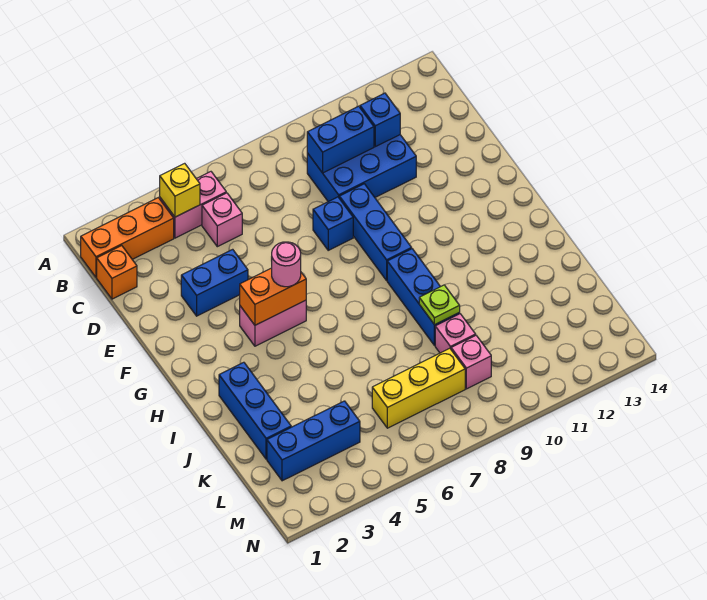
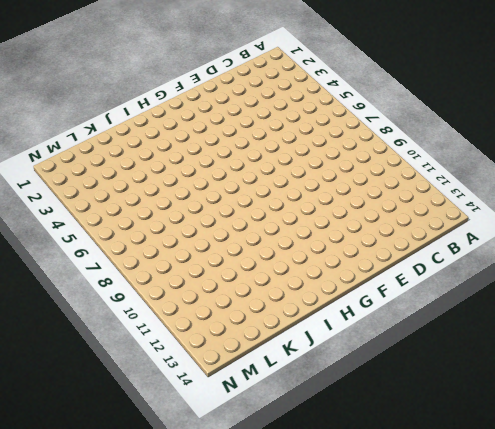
none -> orange 1x3 brick [81,198,174,277]
none -> pink 1x2 brick [160,172,226,238]
none -> orange 1x1 brick [97,246,137,299]

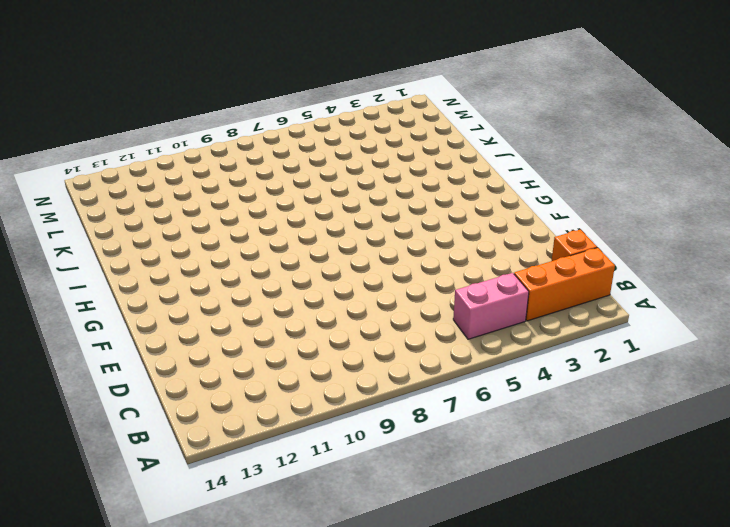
none -> pink 1x1 brick [202,193,242,247]
none -> blue 2x3 brick [307,135,416,202]
none -> blue 1x2 brick [181,249,248,316]

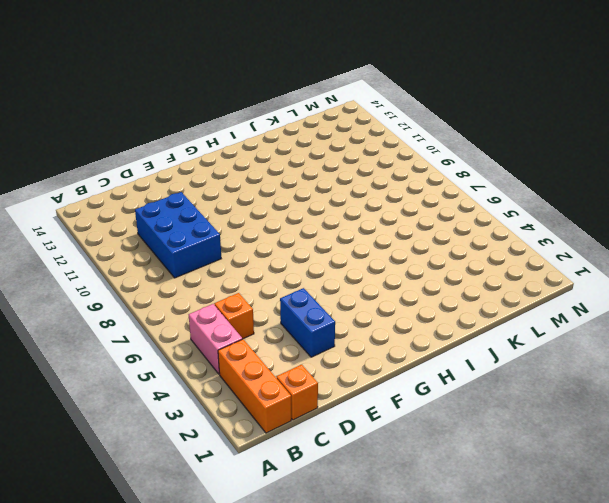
orange 1x1 brick [214,293,254,339] -> pink 1x1 brick [202,193,242,247]
none -> blue 1x1 brick [313,197,353,250]
none -> blue 1x3 brick [339,184,412,280]
none -> pink 1x2 brick [240,300,306,346]

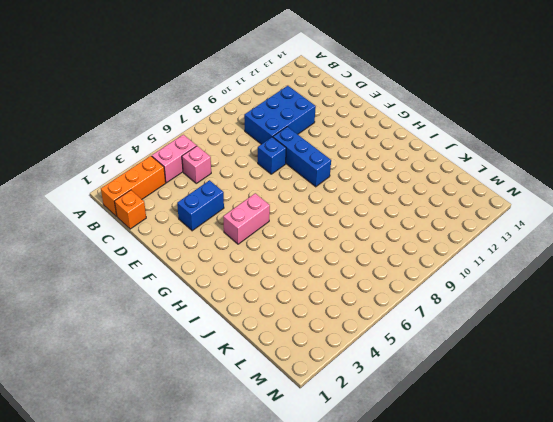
none -> blue 1x3 brick [387,249,460,346]
none -> blue 1x3 brick [219,362,291,459]
none -> pink 1x1 brick [435,314,476,353]

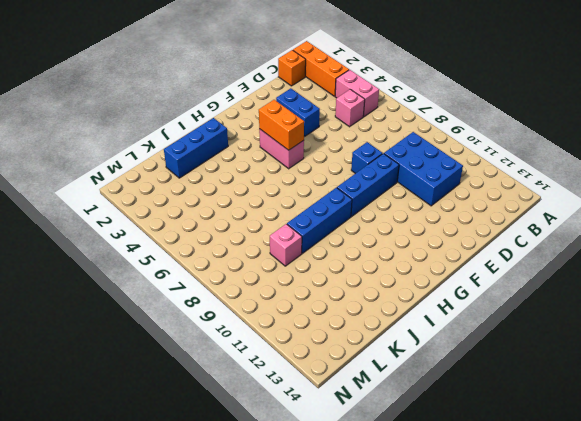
none -> blue 1x3 brick [267,401,360,481]
none -> yellow 1x3 brick [372,348,465,428]
none -> pink 1x1 brick [451,336,491,389]

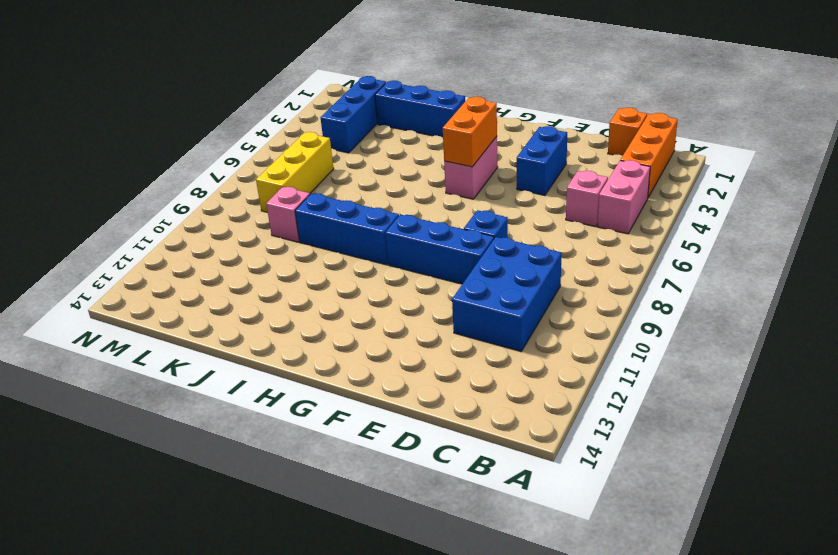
none -> pink 1x1 brick [451,336,491,389]
none -> yellow 1x1 brick [160,163,200,217]
none -> blue 1x2 brick [307,106,374,173]

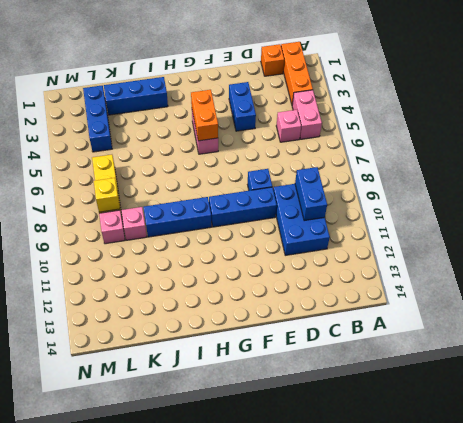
yellow 1x1 brick [94,178,120,212] -> yellow 1x1 brick moved to [160,163,200,217]
none -> blue 1x1 brick [360,93,400,147]
none -> lime 1x1 plate [419,285,460,325]
none -> pink 1x1 round brick [271,242,301,287]

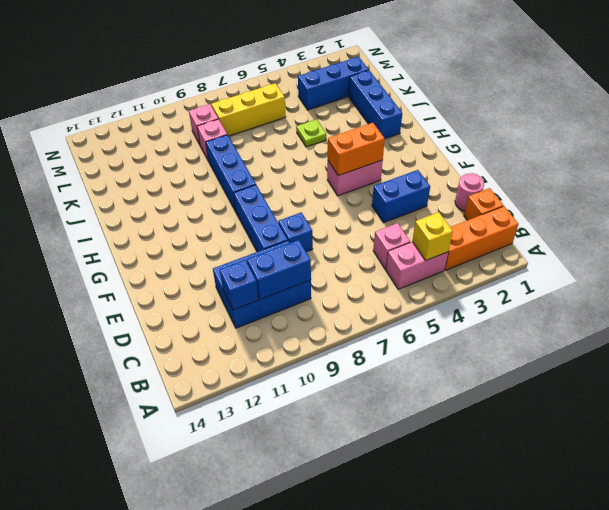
pink 1x1 round brick [455,173,484,211] -> pink 1x1 round brick moved to [271,242,301,287]
lime 1x1 plate [296,119,326,147] -> lime 1x1 plate moved to [419,285,460,325]

